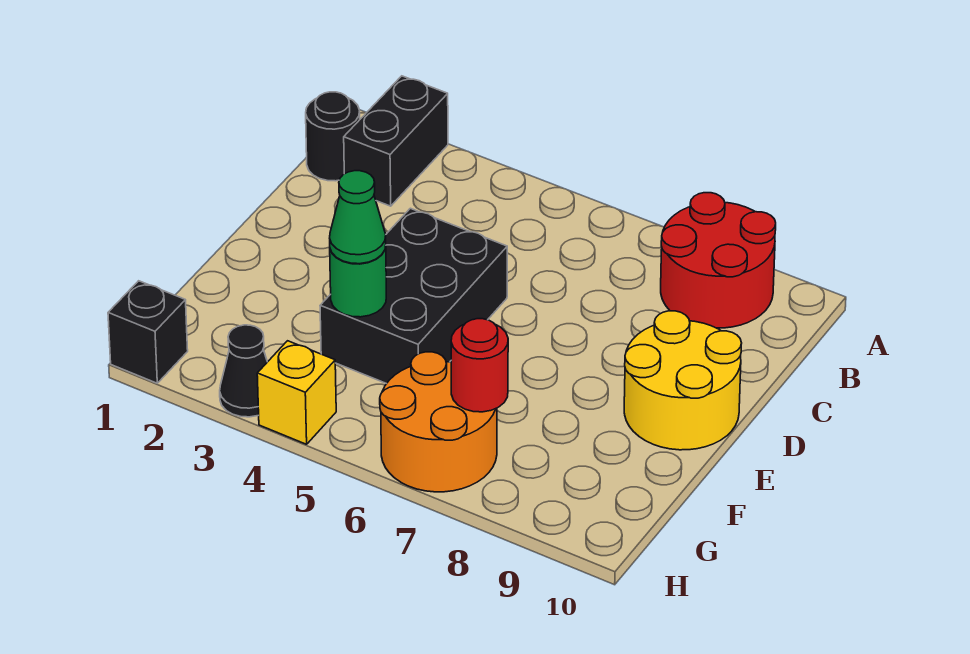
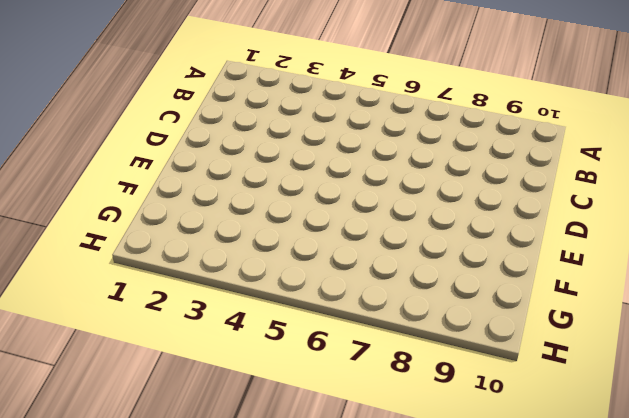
none -> black 1x2 brick [344,76,448,206]
none -> red 2x2 round brick [661,193,776,328]
none -> black 1x1 round brick [306,92,360,181]

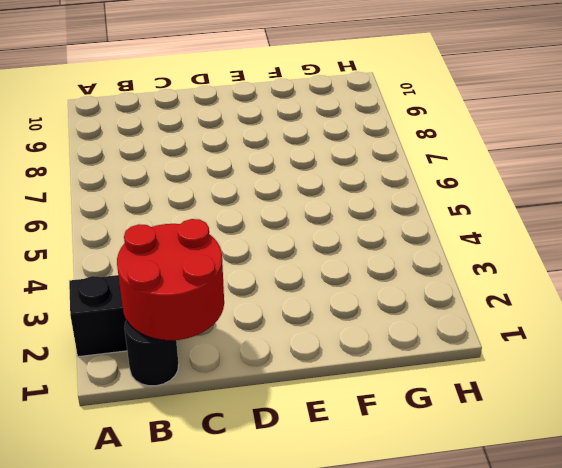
red 2x2 round brick [117,219,224,340] -> red 2x2 round brick moved to [661,193,776,328]
none -> black 2x3 brick [320,208,507,384]
none -> yellow 2x2 round brick [624,311,742,450]
none -> orange 2x2 round brick [380,352,497,492]

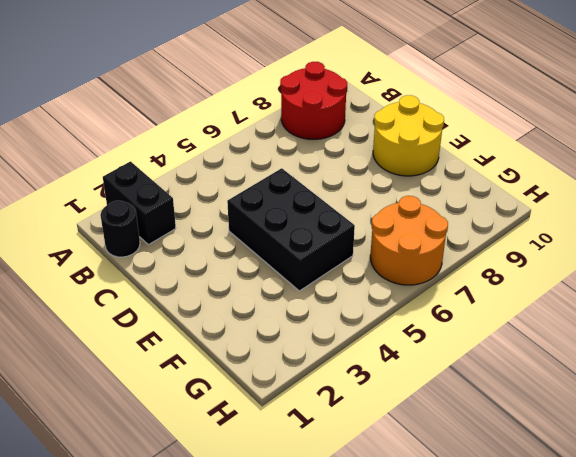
none -> black 1x1 brick [108,281,188,383]
none -> black 1x1 cone [220,325,267,417]
none -> yellow 1x1 brick [257,341,336,444]

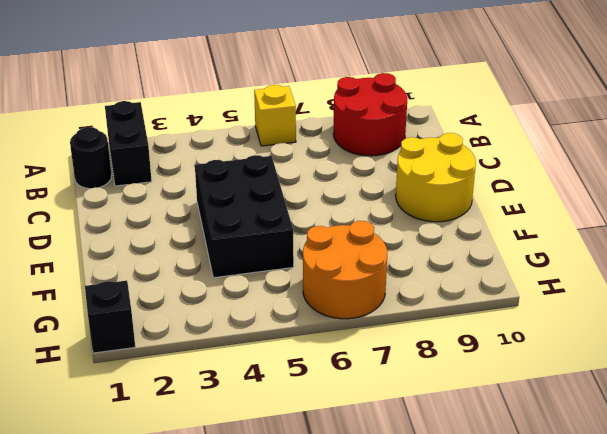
yellow 1x1 brick [254,85,296,146] -> yellow 1x1 brick moved to [257,341,336,444]
none -> black 1x1 cone [220,325,267,417]
none -> green 1x1 round brick [330,246,386,317]
none -> red 1x1 round brick [451,319,508,412]

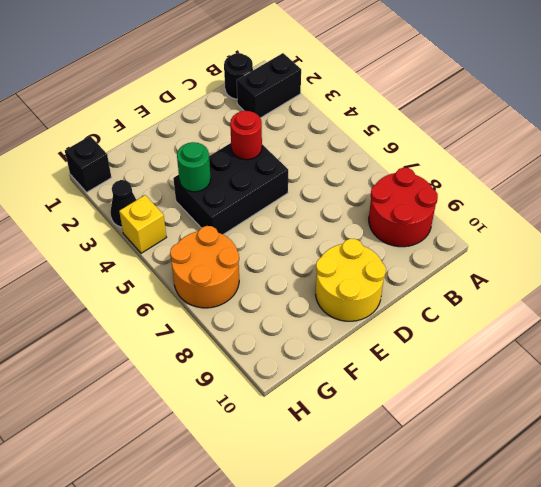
red 1x1 round brick [230,111,262,160] -> red 1x1 round brick moved to [451,319,508,412]
none -> green 1x1 cone [330,171,386,264]

